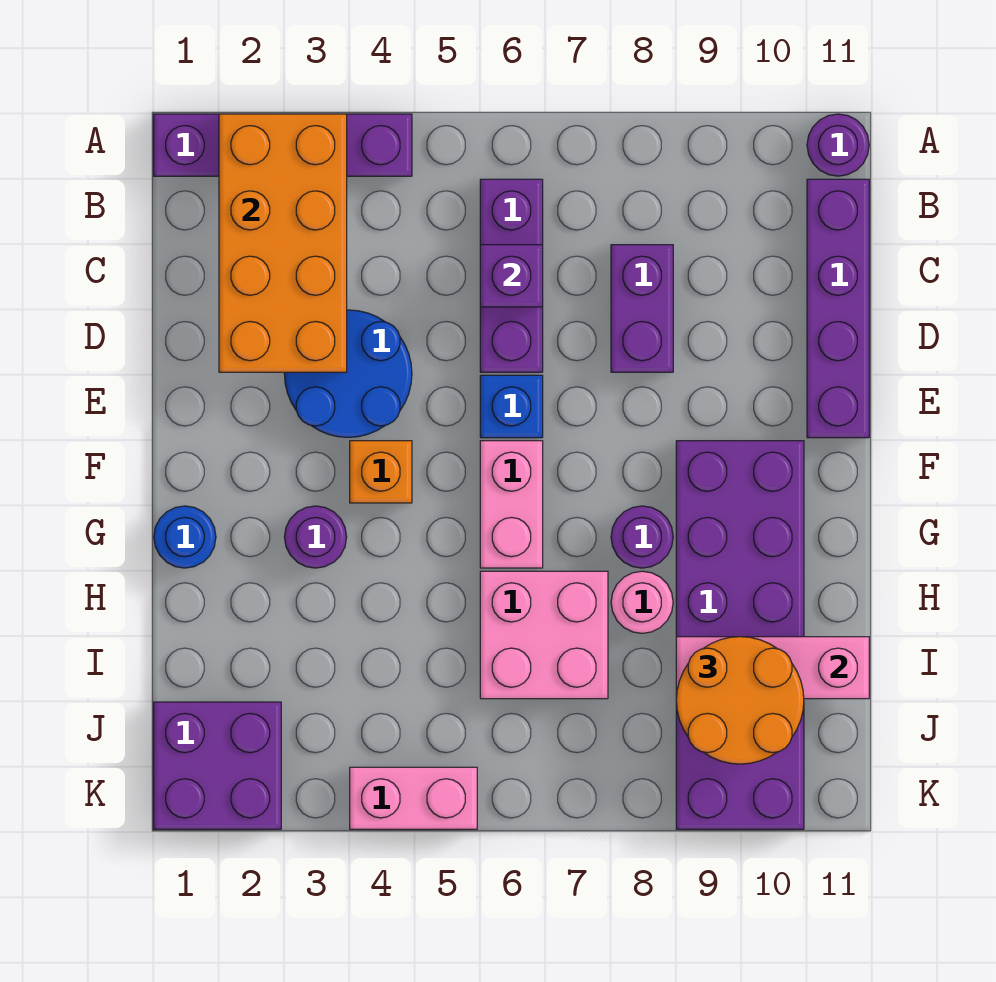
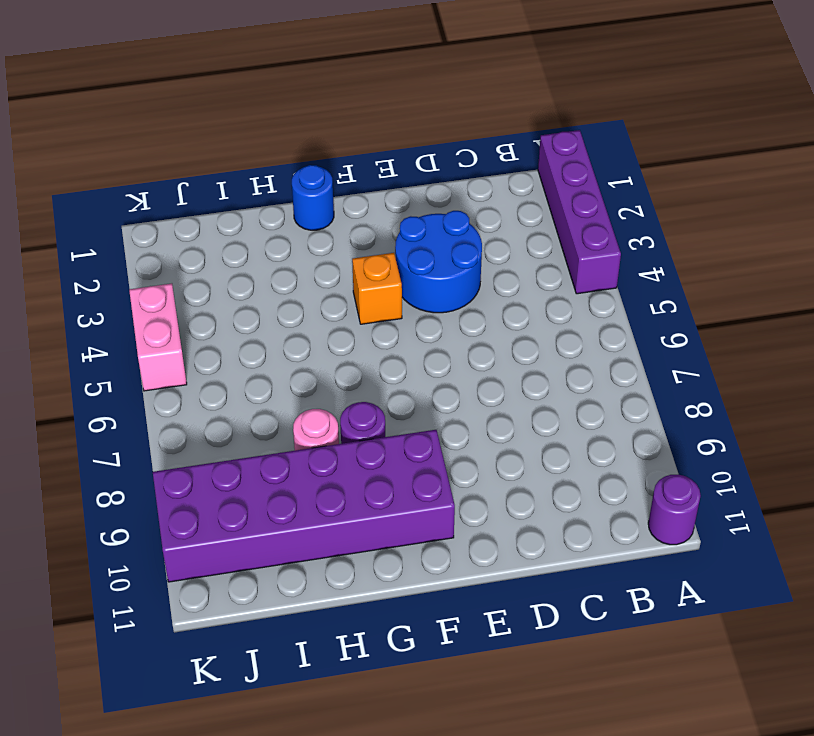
none -> purple 1x3 brick [480,179,543,372]
none -> purple 1x4 brick [807,179,869,438]
none -> purple 1x2 brick [611,245,673,372]

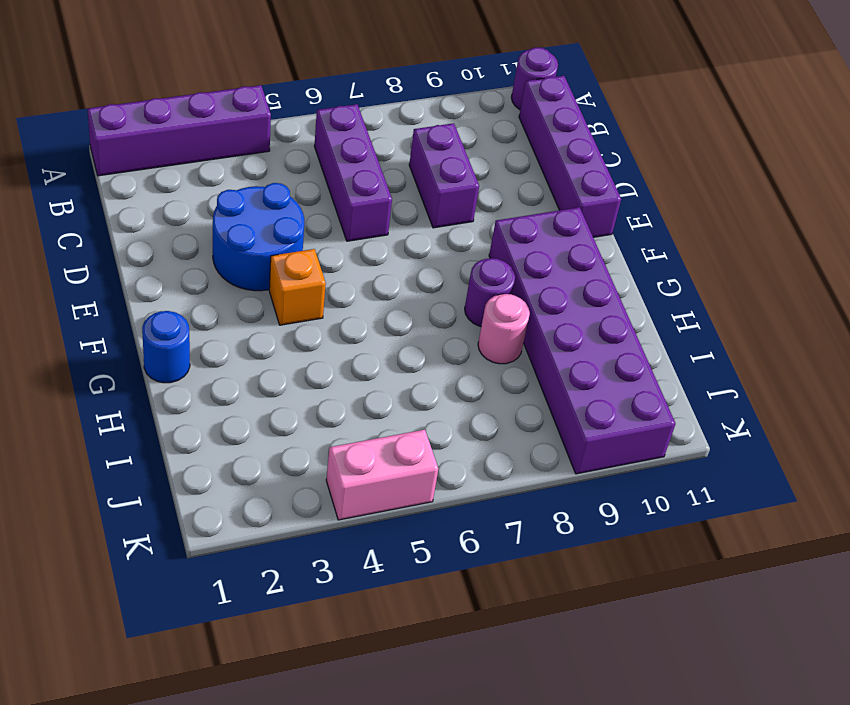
none -> blue 1x1 brick [480,375,543,438]
none -> pink 1x2 brick [480,441,543,568]
none -> purple 1x1 round brick [284,506,347,568]

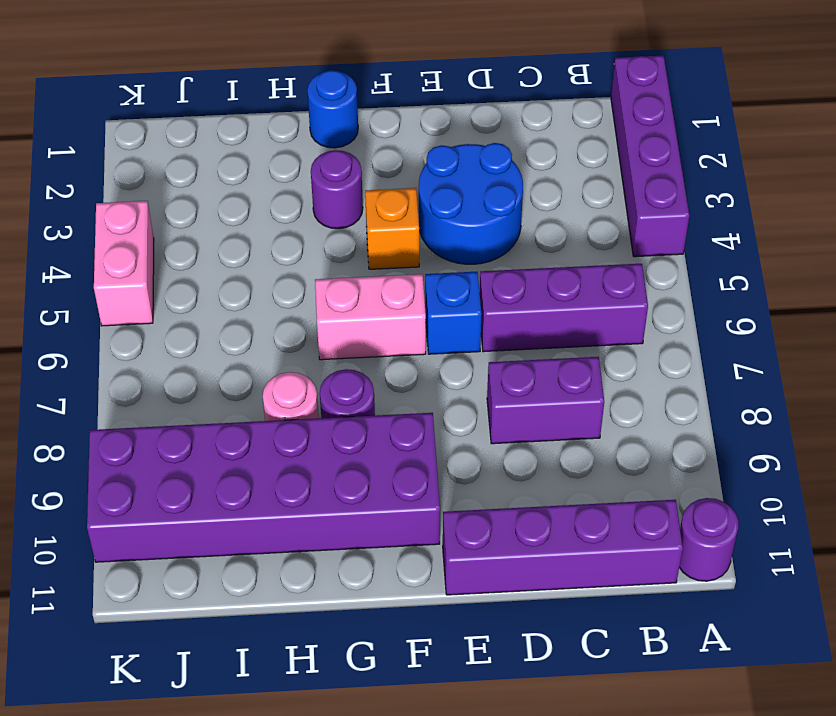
none -> pink 2x2 brick [480,571,608,699]
none -> purple 2x2 brick [154,702,281,829]
none -> orange 2x4 brick [219,114,347,372]

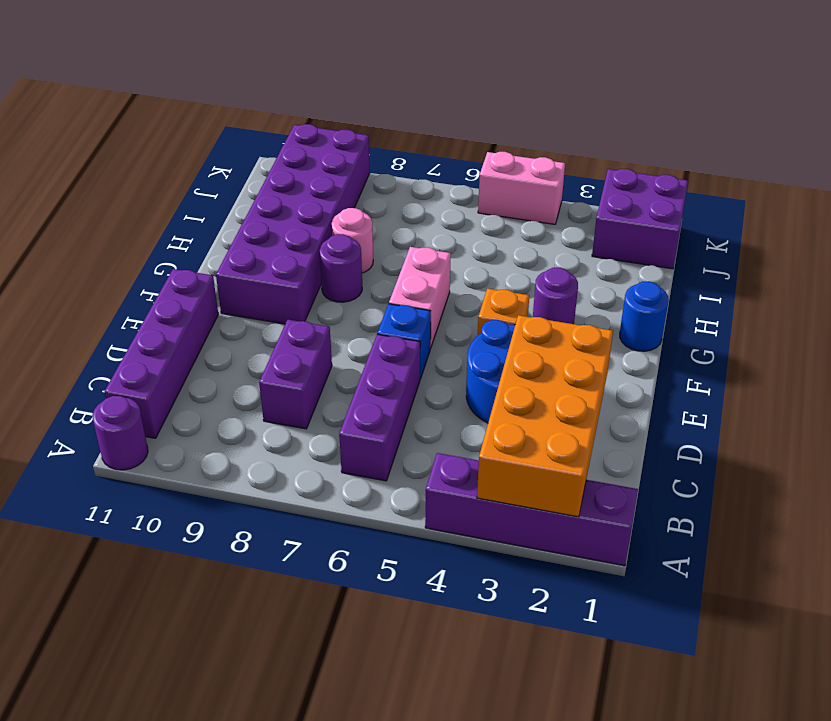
none -> pink 2x2 brick [480,571,608,699]
none -> purple 1x1 brick [480,245,543,307]
none -> pink 1x3 brick [676,637,869,699]

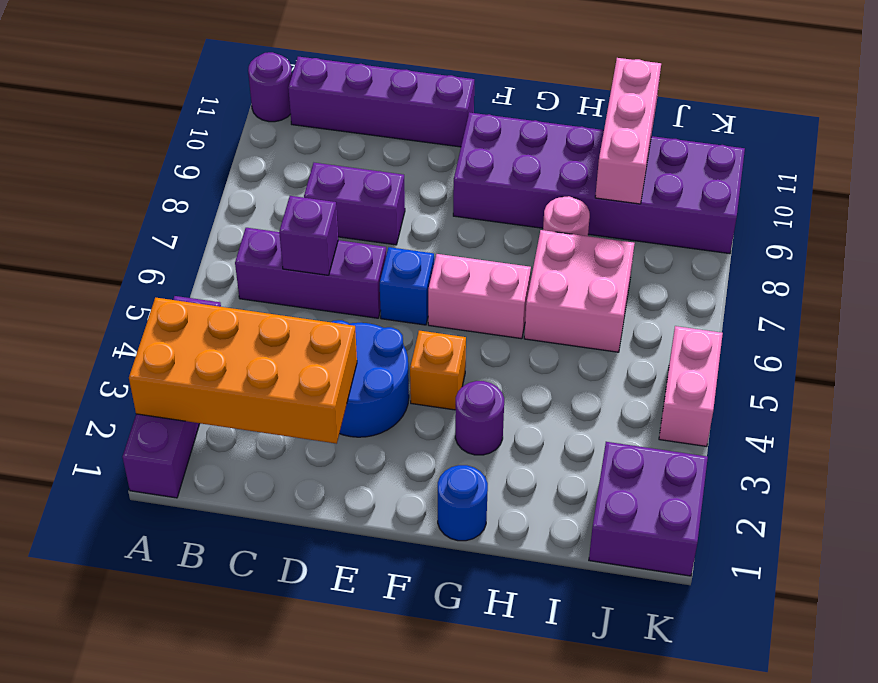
none -> purple 1x1 round brick [611,506,673,568]
none -> orange 2x2 round brick [676,637,804,764]

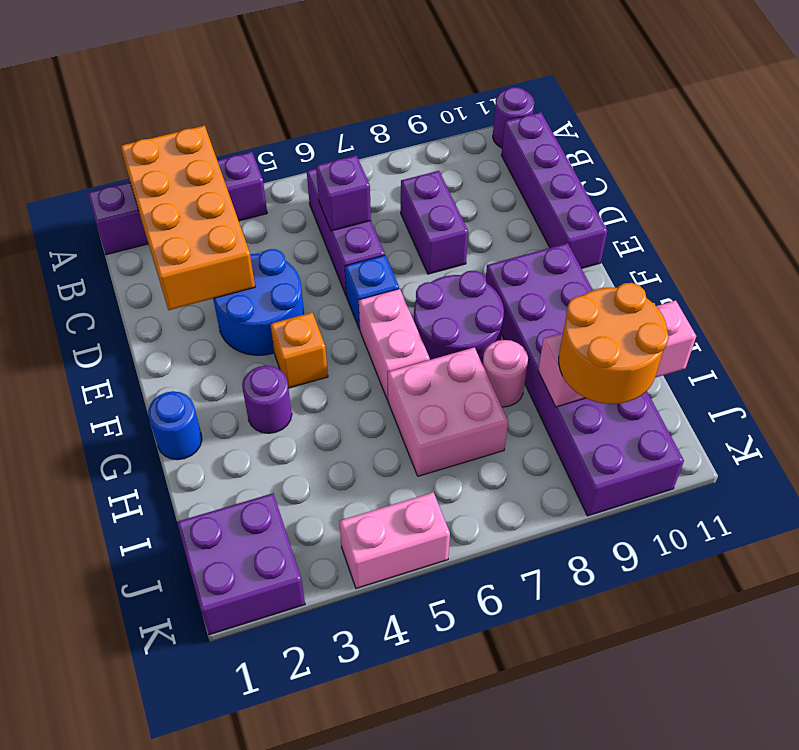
purple 2x2 round brick [414,271,504,364] -> purple 1x1 round brick [611,506,673,568]

